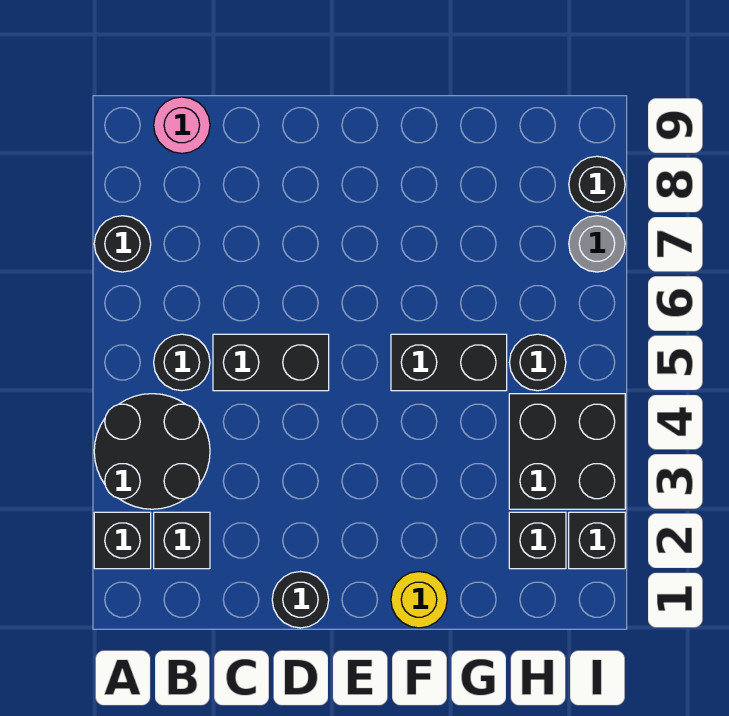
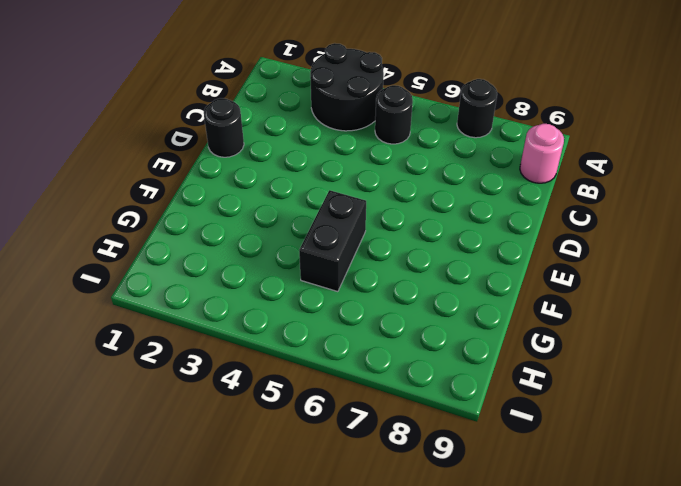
none -> black 1x1 brick [94,512,151,569]
none -> black 1x1 brick [154,512,210,569]
none -> black 1x2 brick [213,334,329,391]

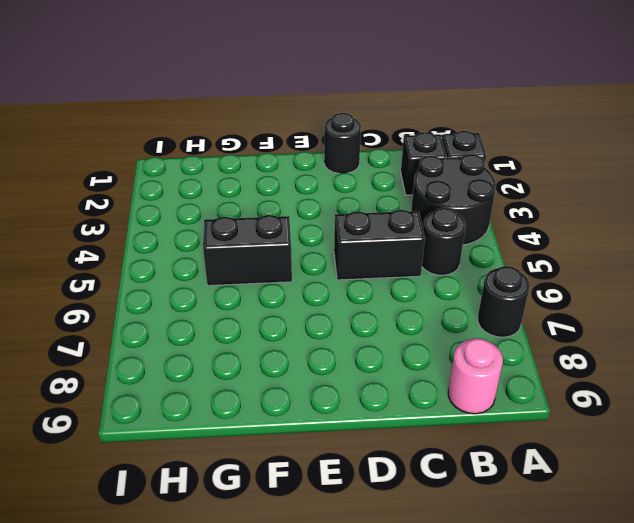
none -> yellow 1x1 round brick [391,572,447,628]
none -> black 1x1 brick [509,512,566,569]
none -> black 2x2 brick [509,394,625,509]

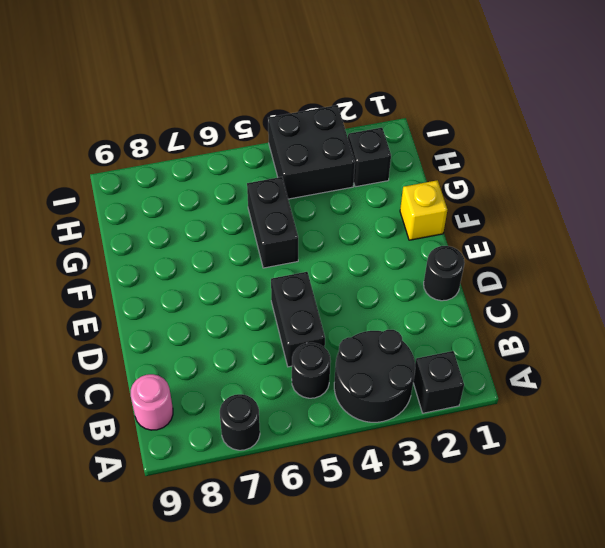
yellow 1x1 brick [400,180,447,240] -> yellow 1x1 round brick [391,572,447,628]
none -> black 1x1 brick [154,512,210,569]
none -> black 1x1 round brick [510,334,566,391]
none -> black 1x1 brick [569,512,625,569]

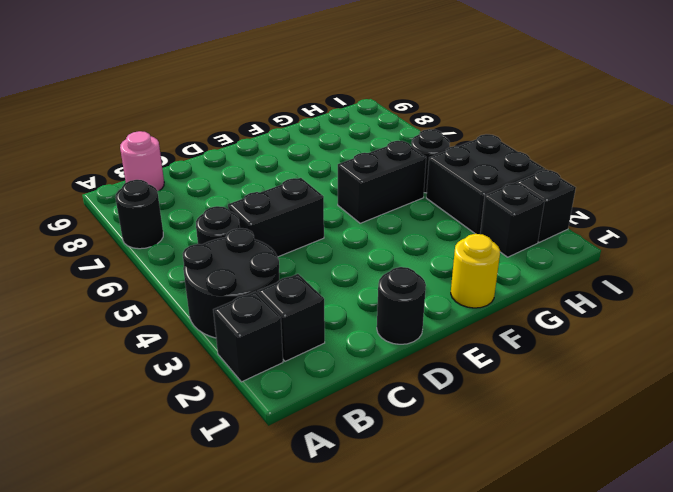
none -> grey 1x1 round brick [569,216,625,272]
none -> black 1x1 round brick [569,156,625,213]

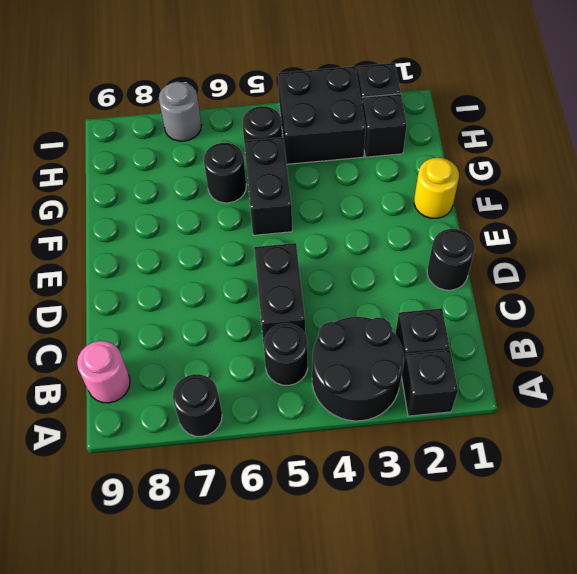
black 1x1 round brick [204,143,246,203] -> black 1x1 round brick moved to [569,156,625,213]

